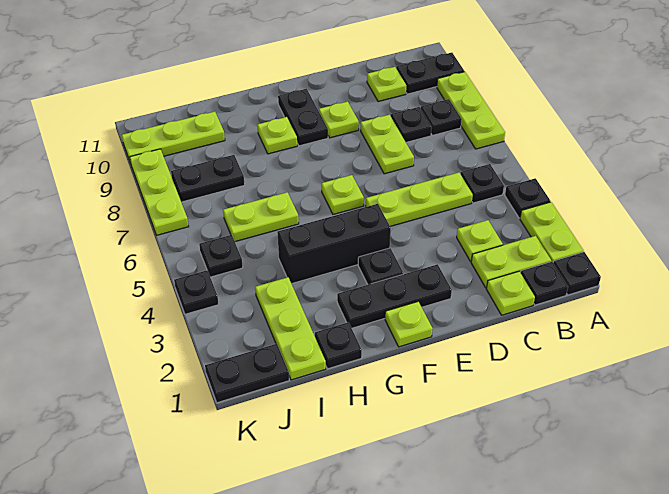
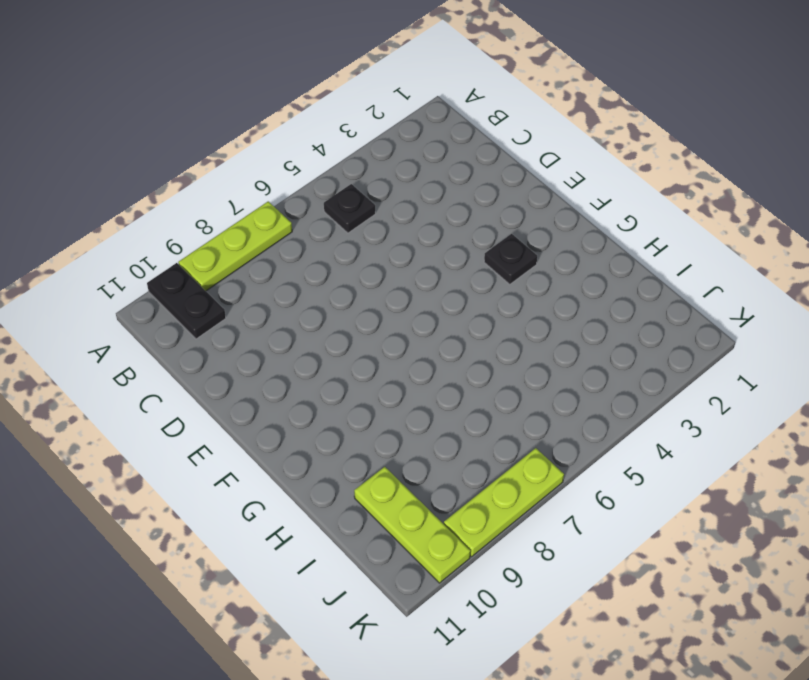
none -> black 1x1 plate [553,252,601,295]
none -> lime 1x2 plate [520,202,583,262]
none -> black 1x1 plate [505,178,550,218]
none -> black 1x1 plate [521,262,568,305]

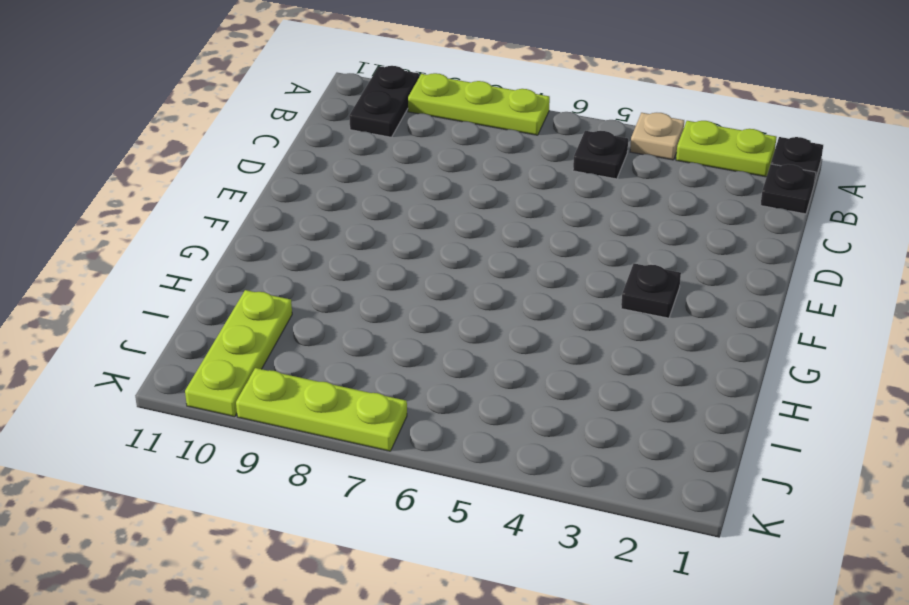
tan 1x1 plate [630,113,684,160] -> black 1x1 plate [505,178,550,218]
none -> lime 1x2 plate [471,236,551,288]
none -> black 1x1 plate [421,99,462,135]
none -> lime 1x1 plate [486,271,535,315]
none -> lime 1x1 plate [457,220,503,261]

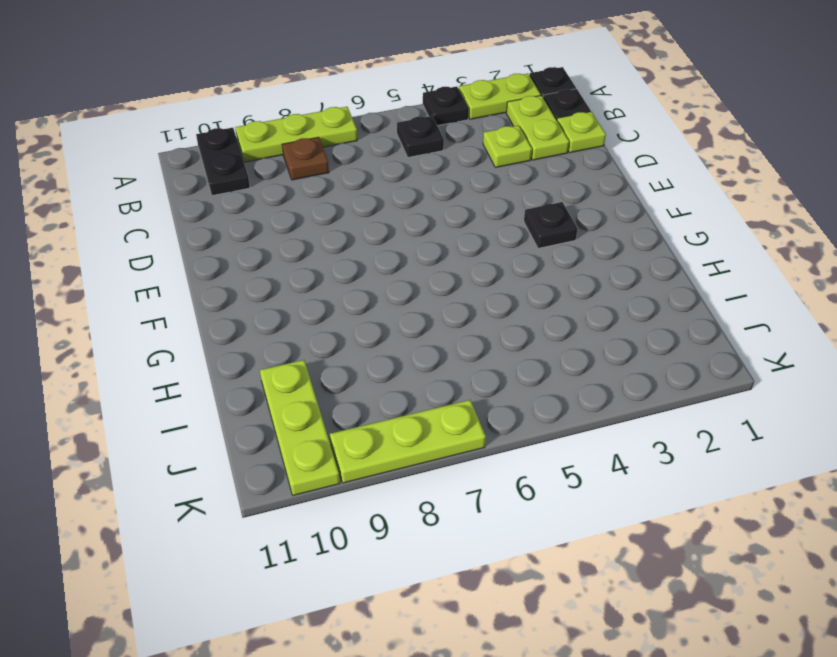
brown 1x1 plate [282,137,329,180] -> black 1x1 plate [421,99,462,135]
none -> lime 1x3 plate [366,172,473,226]
none -> black 1x1 plate [391,107,432,142]
none -> lime 1x1 plate [367,67,406,102]
none -> lime 1x2 plate [361,115,414,174]

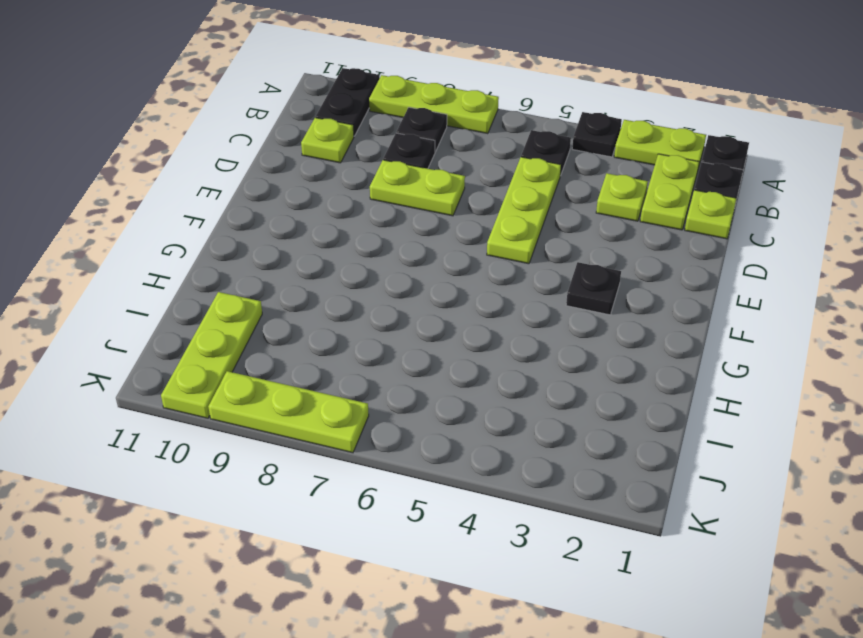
none -> black 1x3 plate [337,264,452,328]
none -> lime 1x1 plate [319,102,359,138]
none -> lime 1x1 plate [385,302,433,347]
none -> black 1x3 brick [277,204,391,284]

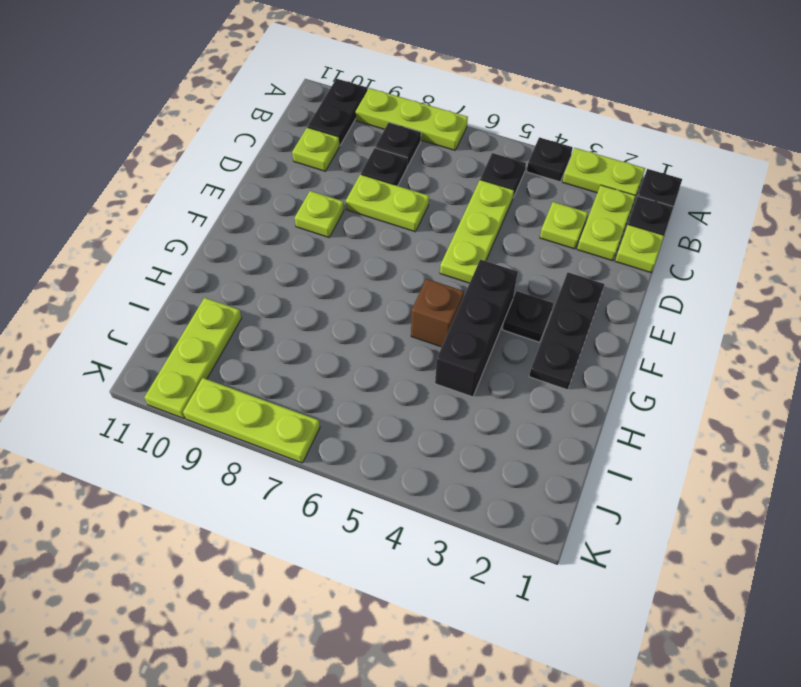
brown 1x1 brick [411,279,464,347] -> none
none -> lime 1x1 plate [385,302,433,347]
none -> lime 1x1 plate [322,175,364,214]
none -> black 1x2 plate [278,89,328,146]
none -> lime 1x1 plate [257,117,297,154]

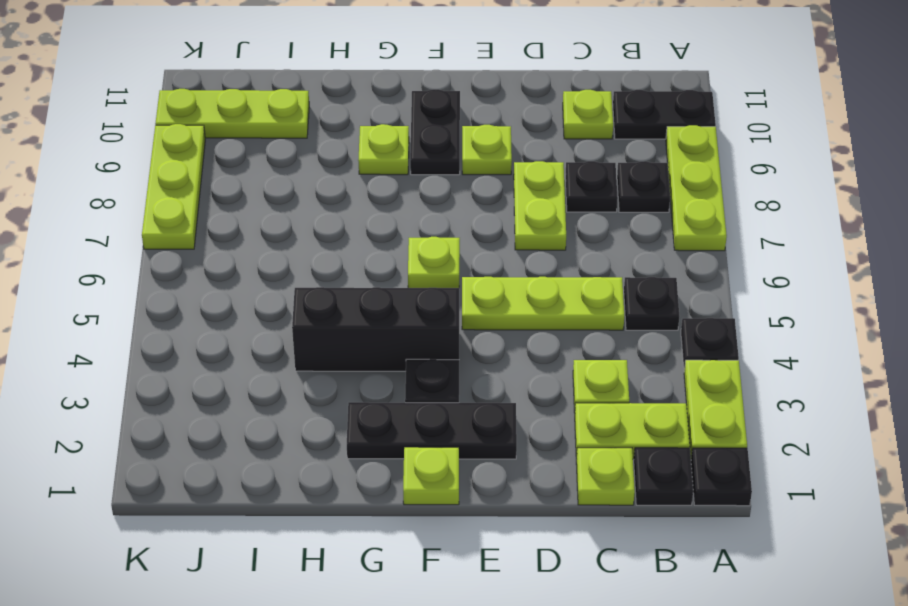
none -> black 1x1 plate [315,322,362,369]
none -> lime 1x2 plate [223,192,299,242]
none -> lime 1x3 plate [255,277,326,380]
none -> black 1x2 plate [171,155,245,202]

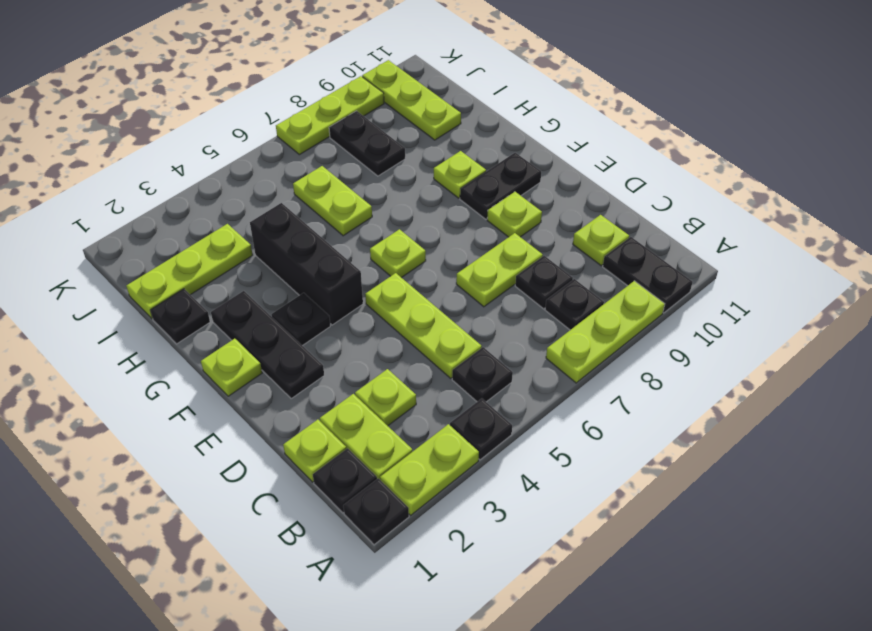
none -> black 1x2 plate [205,344,289,403]
none -> black 1x1 plate [199,235,243,277]
none -> black 1x1 plate [174,270,219,314]

